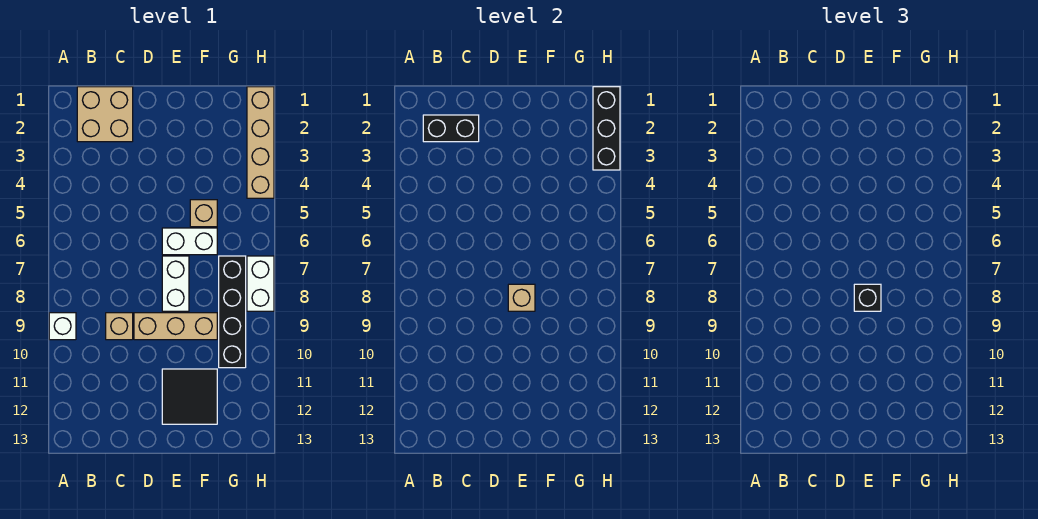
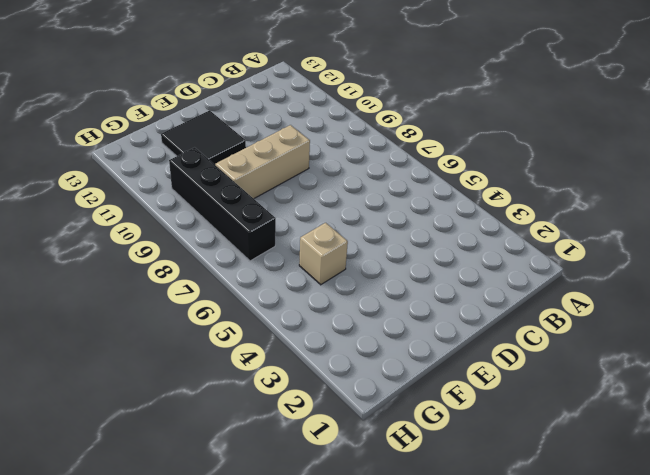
none -> white 1x1 brick [49,313,76,340]
none -> tan 2x2 brick [77,87,133,142]
none -> tan 1x1 brick [106,313,133,340]

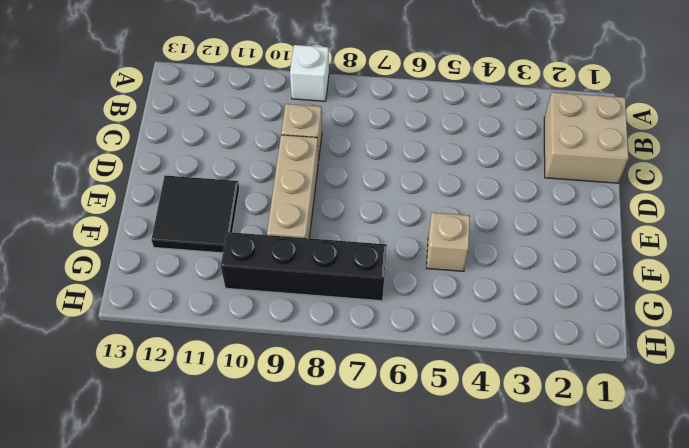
none -> white 1x2 brick [162,228,217,255]
none -> white 1x2 brick [162,256,189,311]
none -> tan 1x4 brick [247,87,274,198]

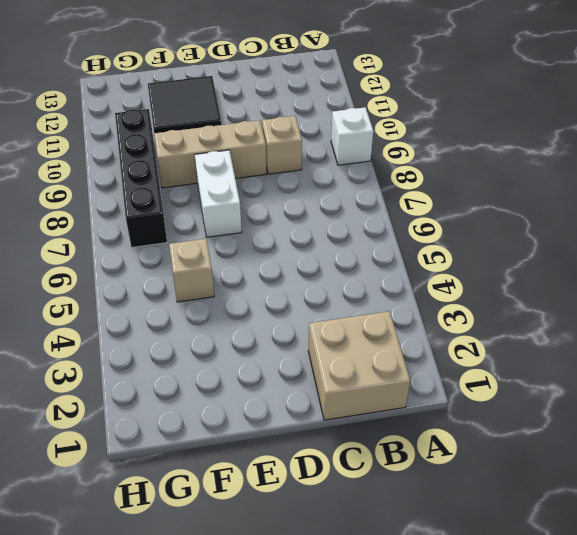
none -> white 1x2 brick [162,228,217,255]
none -> tan 1x4 brick [247,87,274,198]
none -> white 1x2 brick [247,256,274,311]

